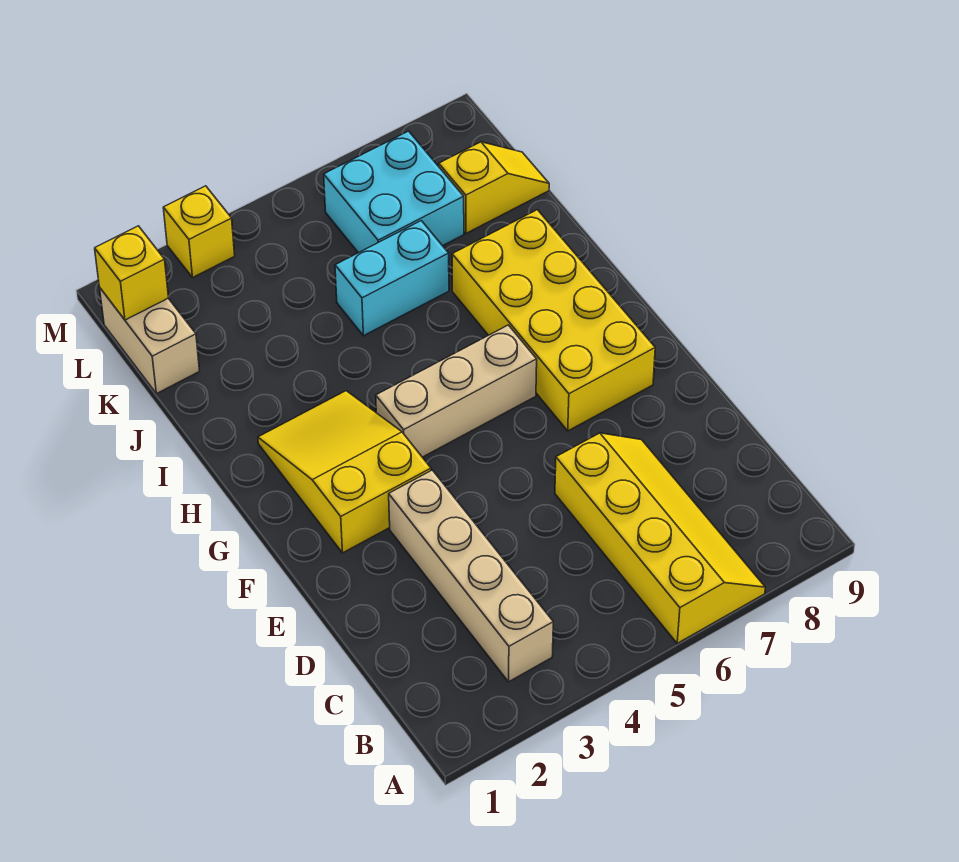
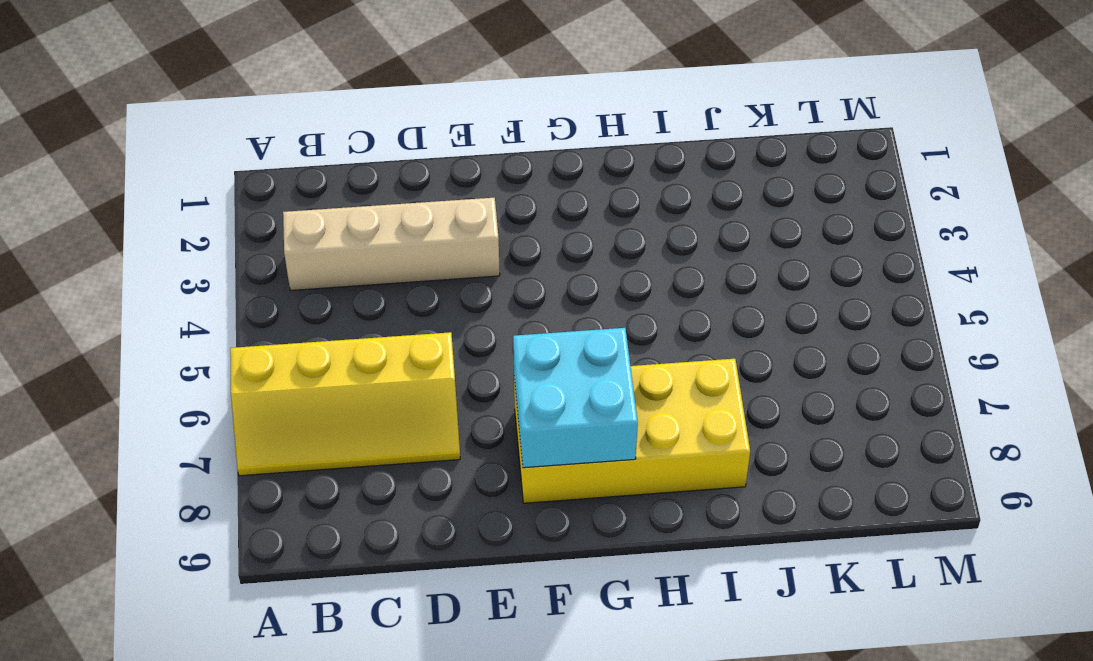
cyan 2x2 brick [513,328,638,468] -> cyan 2x2 brick moved to [324,131,464,253]
none -> yellow 2x3 slope [258,391,431,553]
none -> tan 1x3 brick [376,325,537,457]

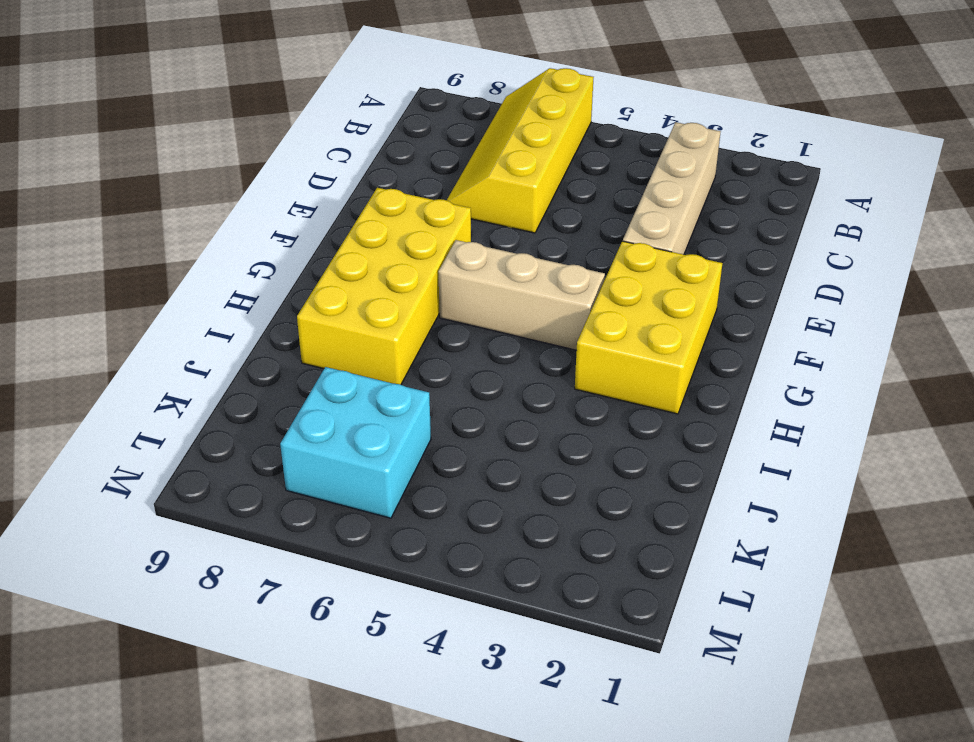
yellow 2x3 brick [575,241,722,414] -> yellow 2x3 slope [258,391,431,553]
none -> cyan 1x2 brick [335,221,449,336]
none -> tan 1x2 brick [100,288,200,394]

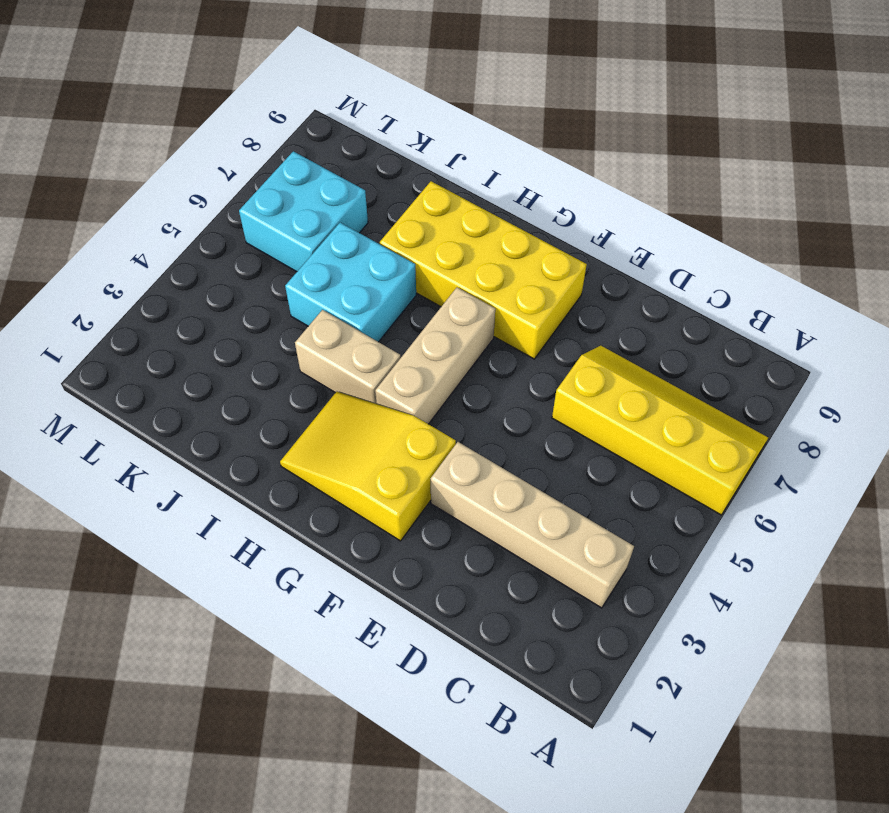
tan 1x2 brick [295,310,401,404] -> tan 1x2 brick moved to [100,288,200,394]
cyan 2x2 brick [285,223,416,342] -> cyan 1x2 brick [335,221,449,336]
none -> yellow 1x2 slope [439,142,549,233]
none -> yellow 1x1 brick [163,186,235,277]

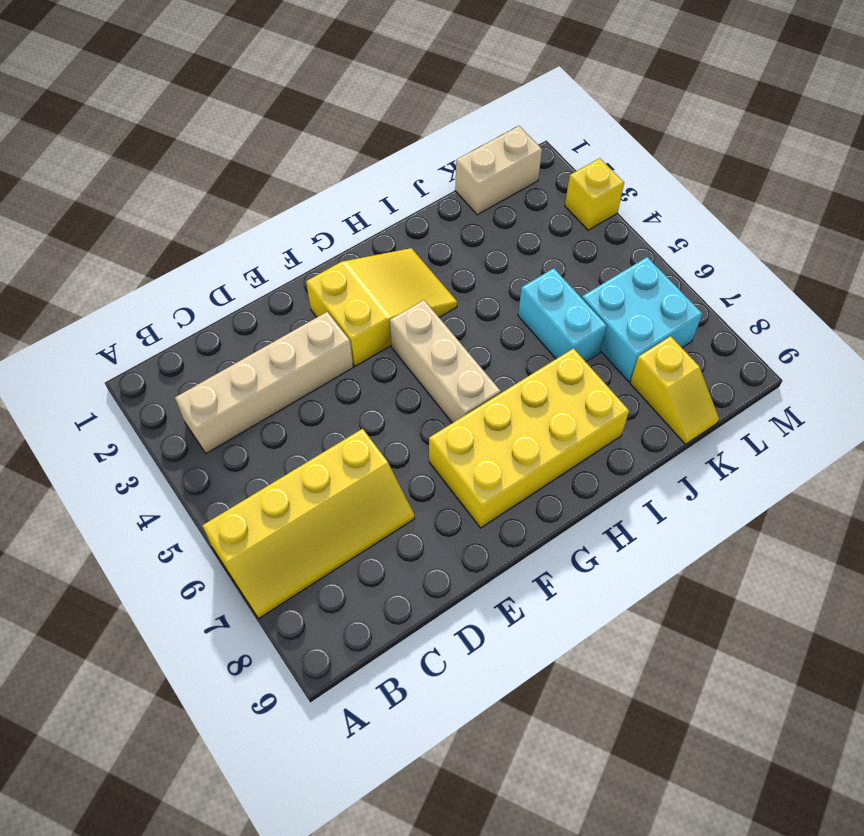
none -> yellow 1x1 brick [95,226,169,320]

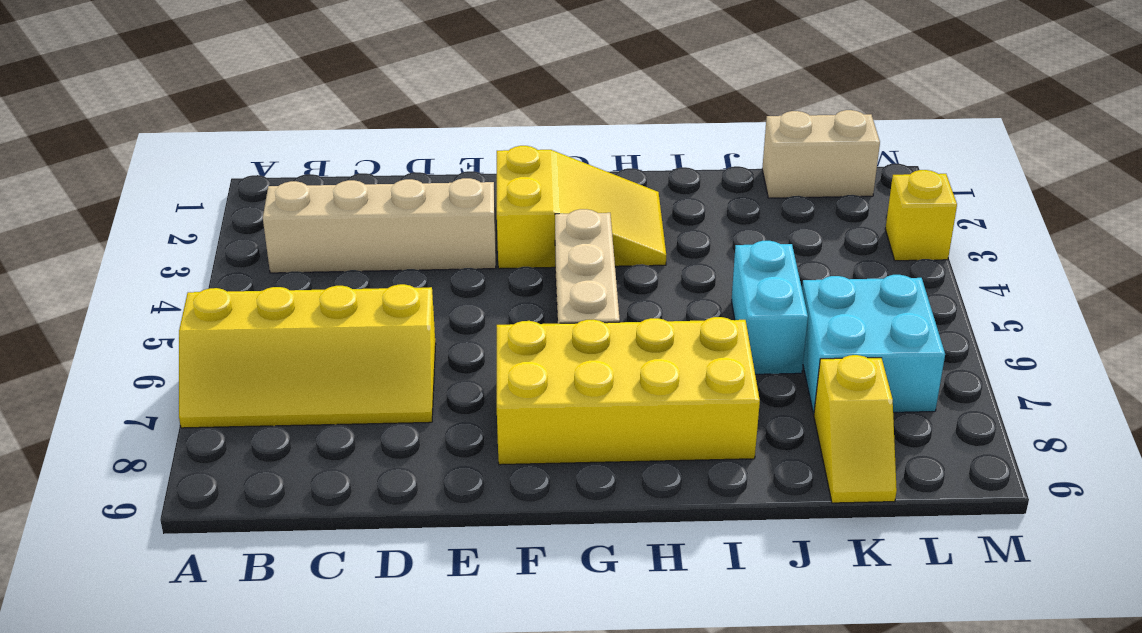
none -> yellow 1x1 brick [95,226,169,320]

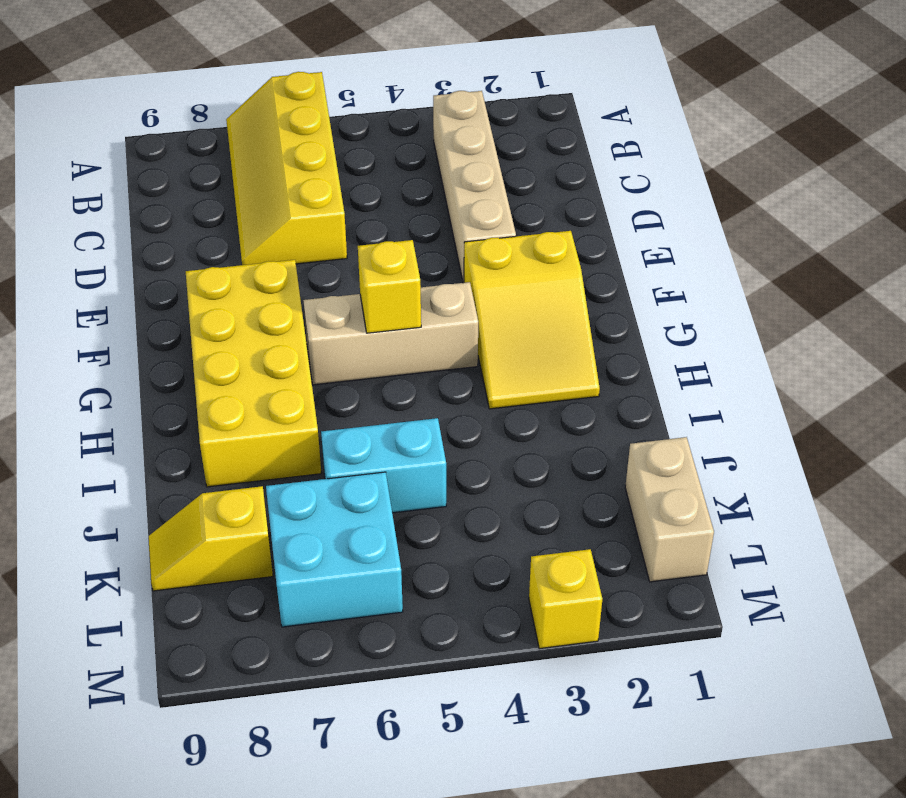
yellow 1x1 brick [358,240,421,333] -> yellow 1x1 brick moved to [95,226,169,320]

